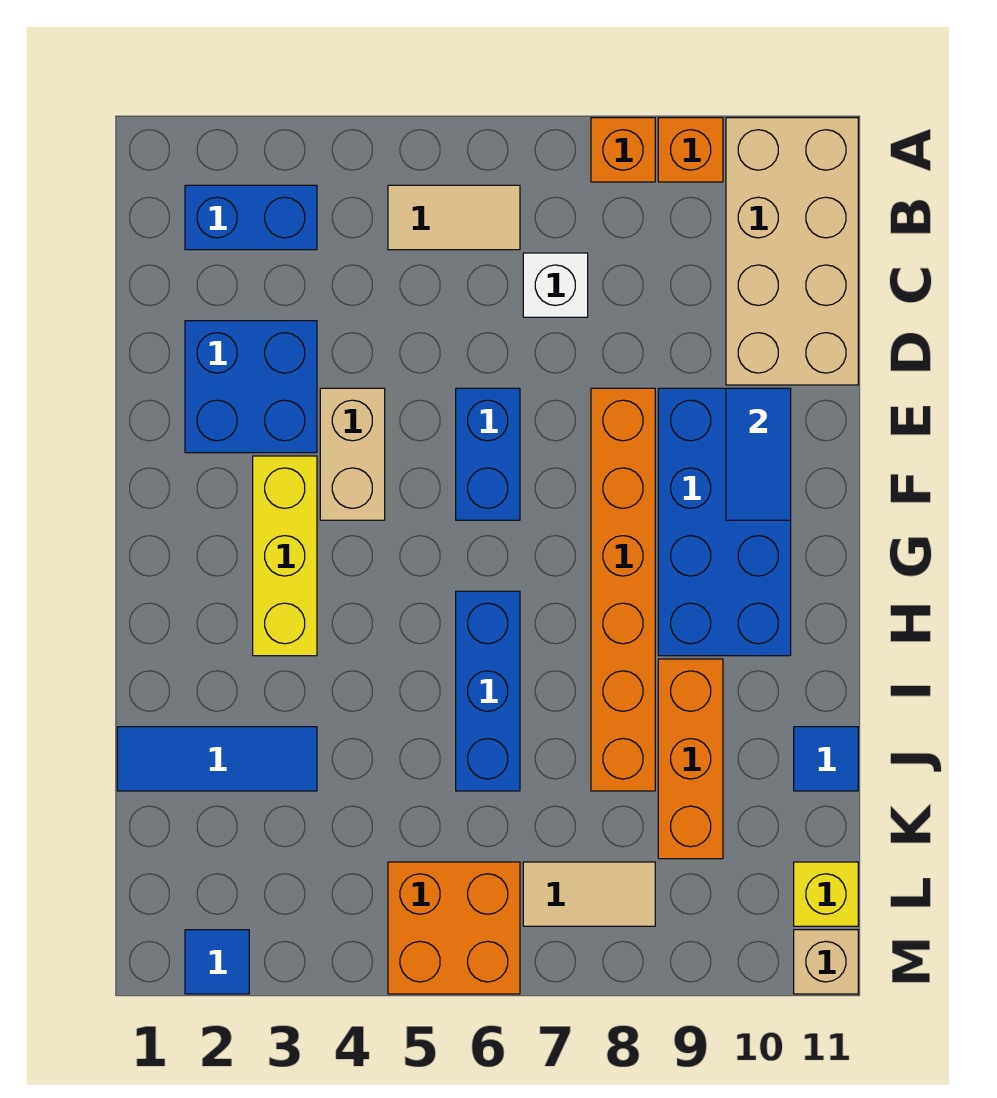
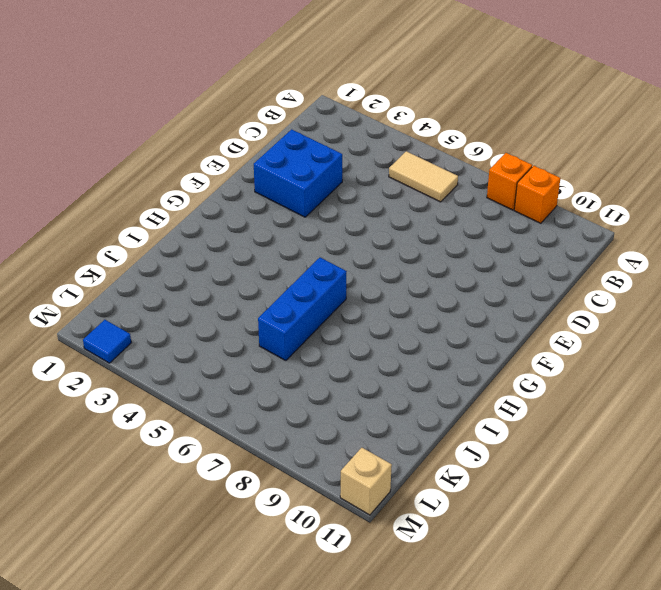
none -> tan 2x4 brick [726,118,858,385]
none -> blue 1x2 brick [185,185,317,250]
none -> white 1x1 brick [523,253,588,317]

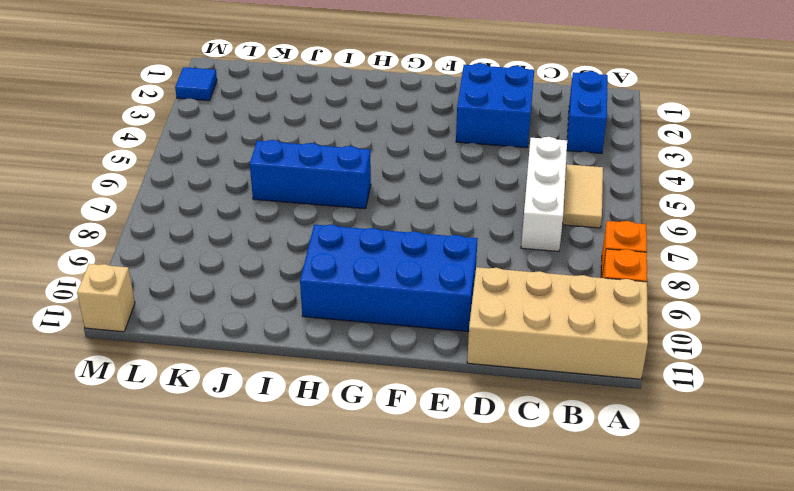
white 1x3 brick [521,137,567,252] -> white 1x1 brick [523,253,588,317]
none -> tan 1x2 brick [320,388,385,520]
none -> blue 1x2 brick [456,388,520,520]
none -> orange 1x6 brick [591,388,655,791]

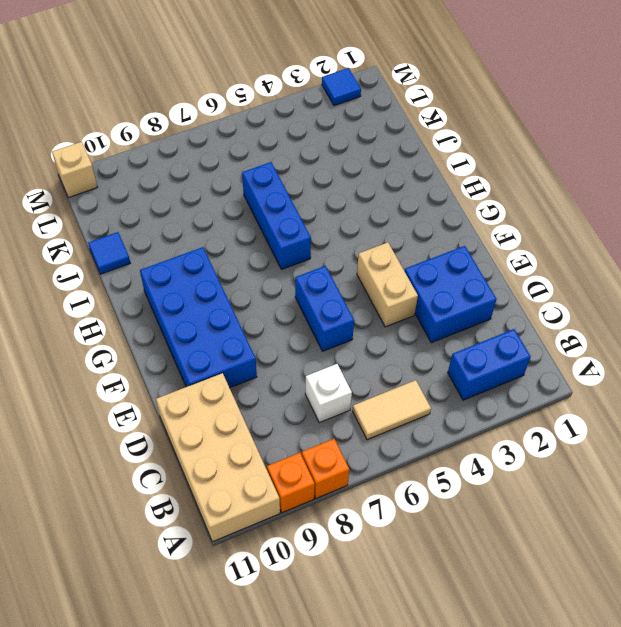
none -> orange 1x6 brick [591,388,655,791]
none -> yellow 1x3 brick [253,456,317,656]
none -> orange 1x3 brick [658,659,723,859]

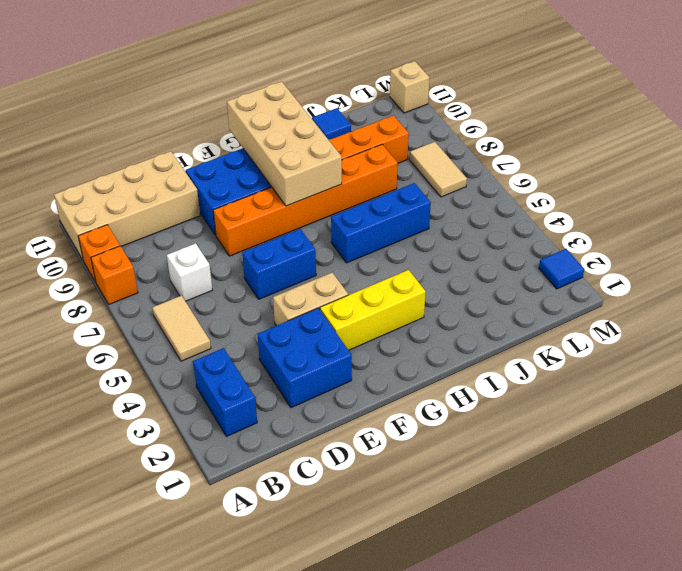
tan 2x4 brick [227,81,342,206] -> none
none -> blue 1x3 tile [117,727,317,791]
none -> orange 2x2 brick [388,862,520,994]
none -> yellow 1x1 brick [794,862,858,926]

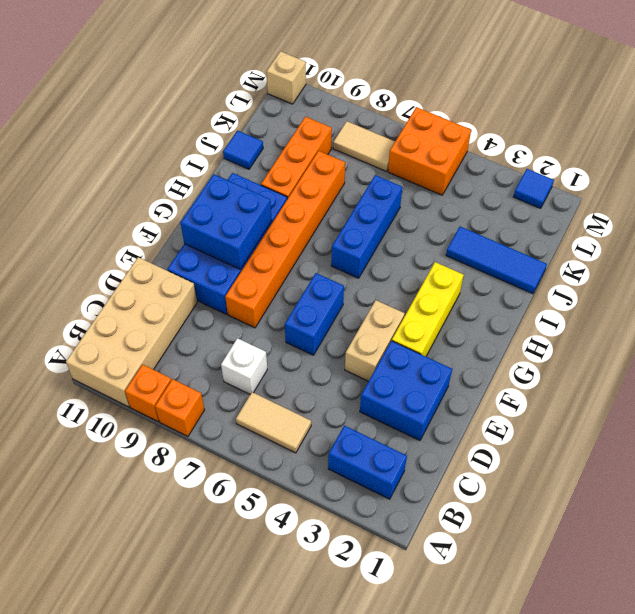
blue 2x2 brick [180,174,272,269] -> blue 1x2 tile [726,388,791,520]
none -> yellow 1x1 brick [794,862,858,926]

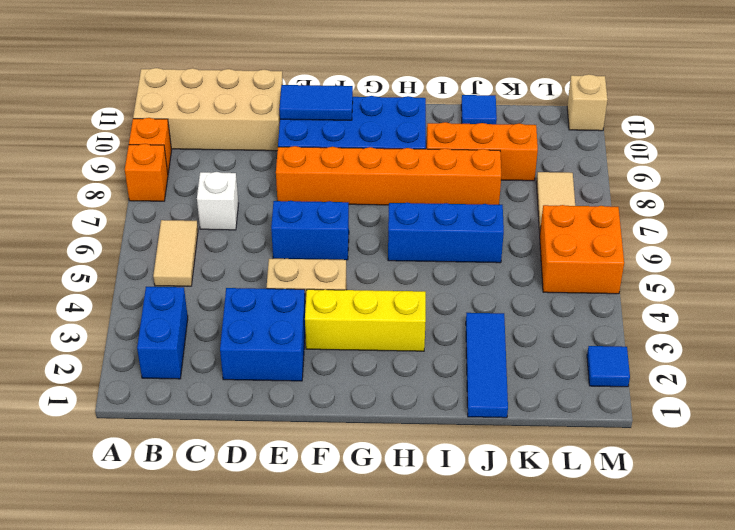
none -> yellow 1x1 brick [794,862,858,926]

